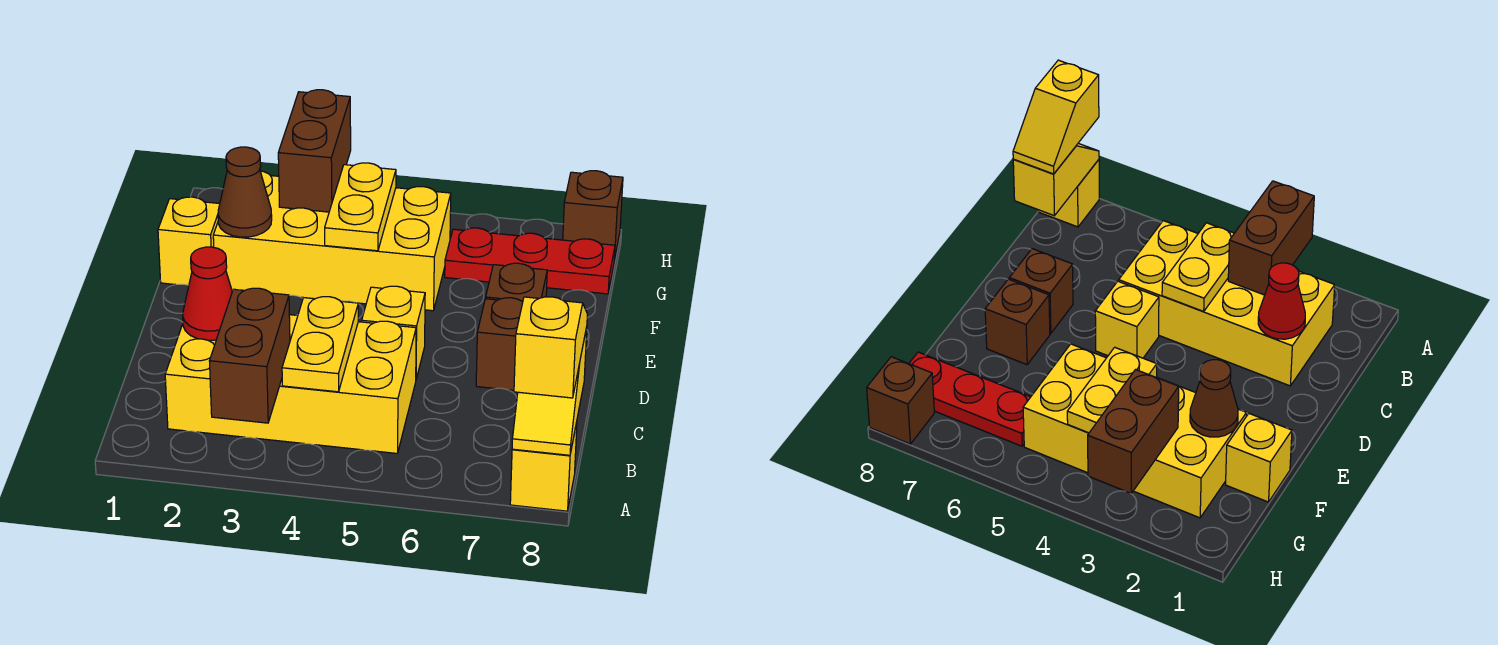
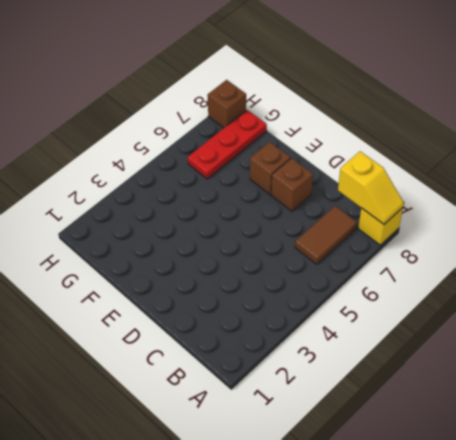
brown 1x2 tile [295,206,357,264] -> none
none -> yellow 2x4 brick [165,315,416,453]
none -> yellow 1x1 brick [362,286,425,379]
none -> yellow 1x1 brick [158,197,220,285]

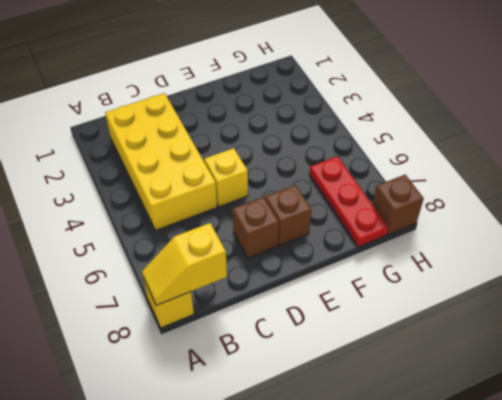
none -> yellow 1x1 brick [158,197,220,285]
none -> yellow 2x4 brick [213,171,451,311]
none -> brown 1x2 brick [210,288,290,423]

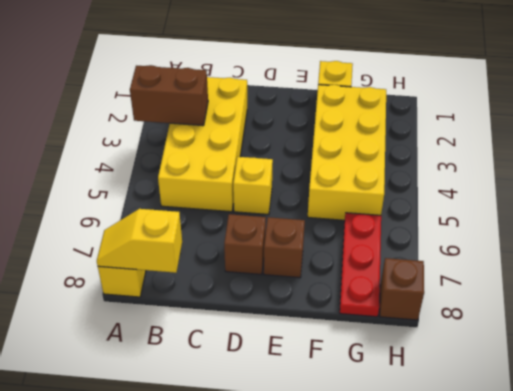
none -> yellow 1x2 plate [282,297,358,392]
none -> red 1x1 cone [183,247,232,340]
none -> brown 1x1 cone [218,147,272,237]

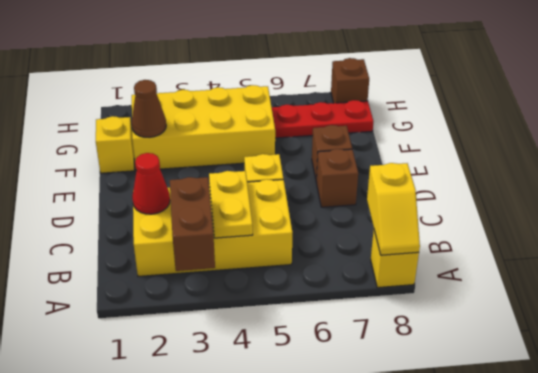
none -> yellow 1x2 plate [325,163,396,251]
none -> brown 1x2 brick [278,90,351,212]
none -> yellow 1x2 slope [514,297,587,398]

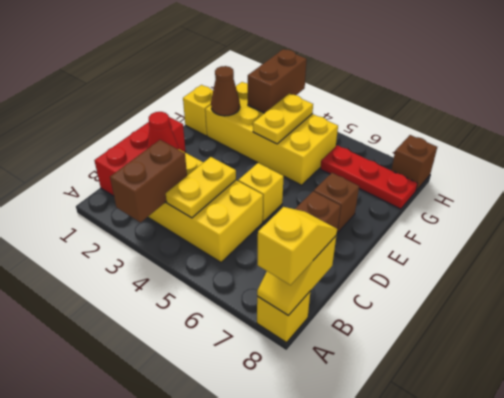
red 1x3 brick [94,117,186,196] -> none

